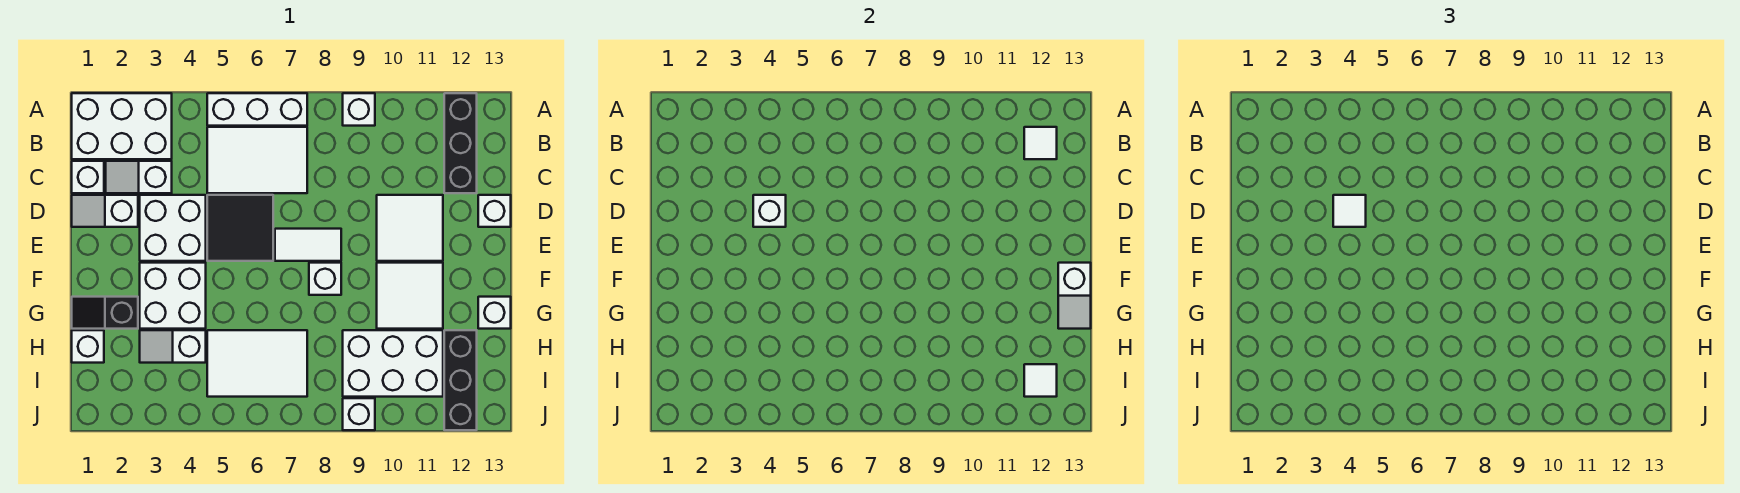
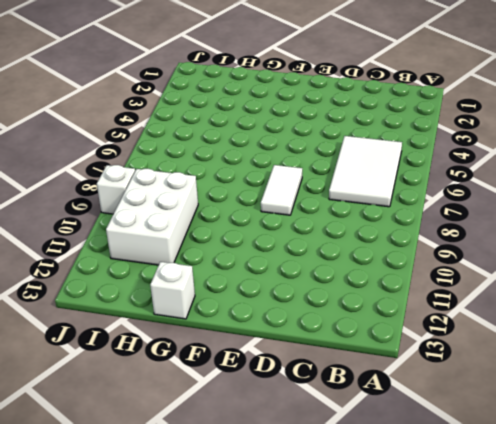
none -> white 2x3 brick [72,93,172,159]
none -> white 1x3 brick [207,93,307,126]
none -> white 1x1 brick [343,93,375,126]

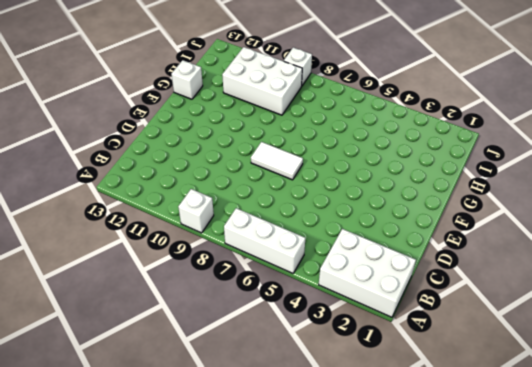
none -> black 1x3 brick [444,93,477,193]
none -> white 2x3 tile [207,127,307,193]
none -> white 1x1 brick [72,161,104,193]

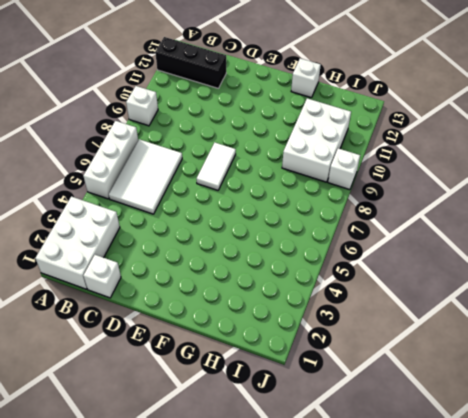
none -> white 1x2 slope [106,161,172,193]
none -> white 1x2 slope [72,195,138,227]
none -> white 2x2 brick [140,195,206,261]

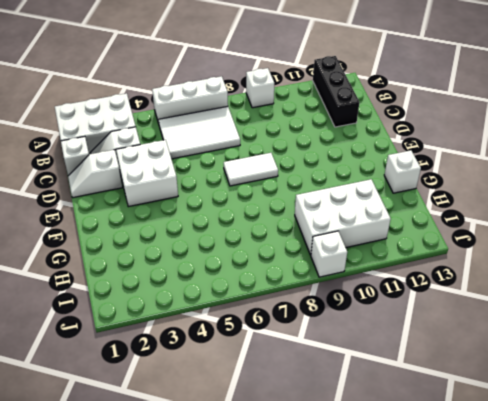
none -> black 2x2 tile [207,195,273,261]
none -> white 2x2 tile [377,195,443,261]
none -> white 1x1 brick [478,195,511,227]

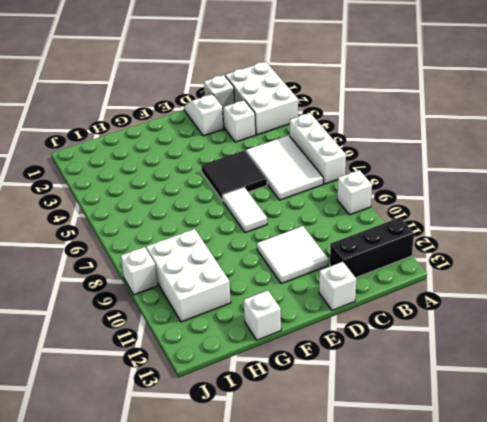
none -> white 2x2 brick [140,195,206,261]
none -> white 2x2 brick [140,263,206,329]
none -> white 1x1 brick [309,263,341,295]

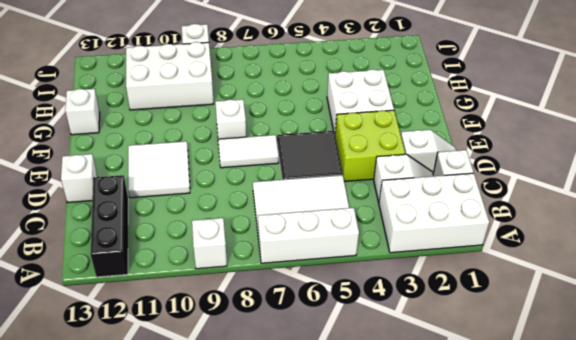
lime 2x2 brick [335,110,405,181] -> white 2x2 brick [140,195,206,261]
none -> white 2x2 tile [377,263,443,329]
none -> black 1x2 slope [72,297,138,329]
none -> white 1x1 brick [72,330,104,363]

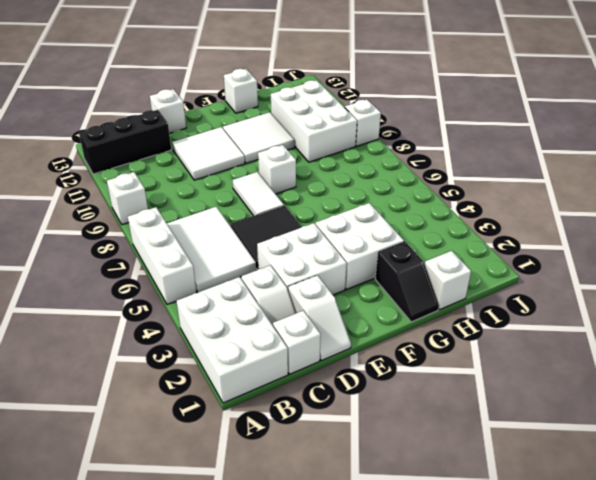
none -> white 1x2 slope [140,330,206,363]
none -> white 2x3 tile [207,330,307,397]
none -> black 1x3 brick [444,330,477,430]

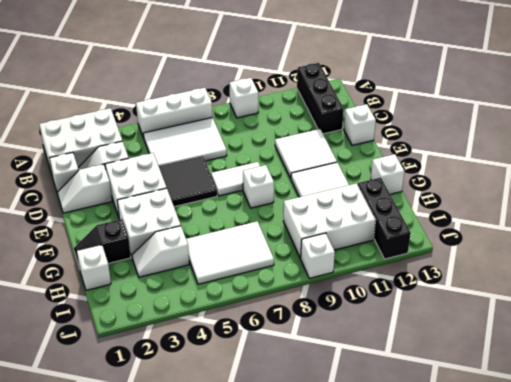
none -> white 1x1 tile [1024,127,1057,159]
none -> white 1x1 brick [753,195,786,227]
none -> white 1x2 slope [1058,263,1091,329]

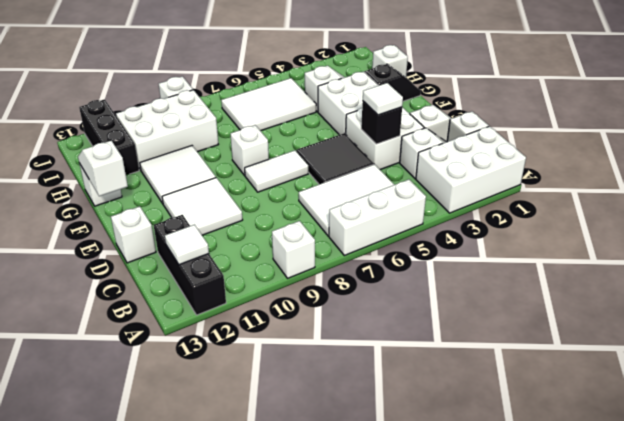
black 1x1 brick [361,101,402,144] -> white 1x1 brick [753,195,786,227]
none -> white 1x1 tile [1024,364,1057,397]

